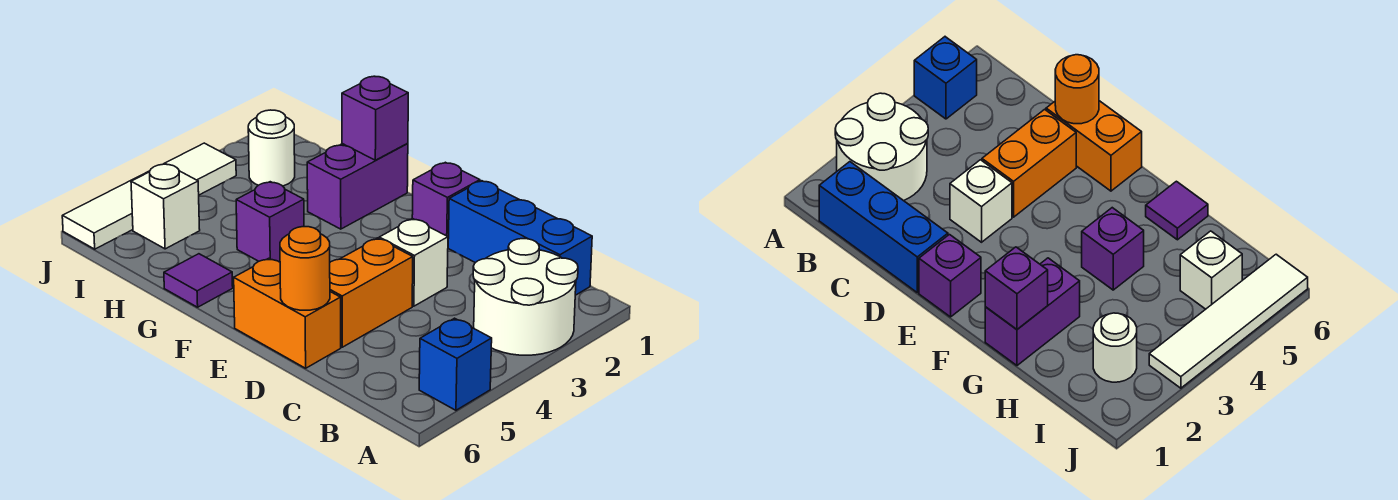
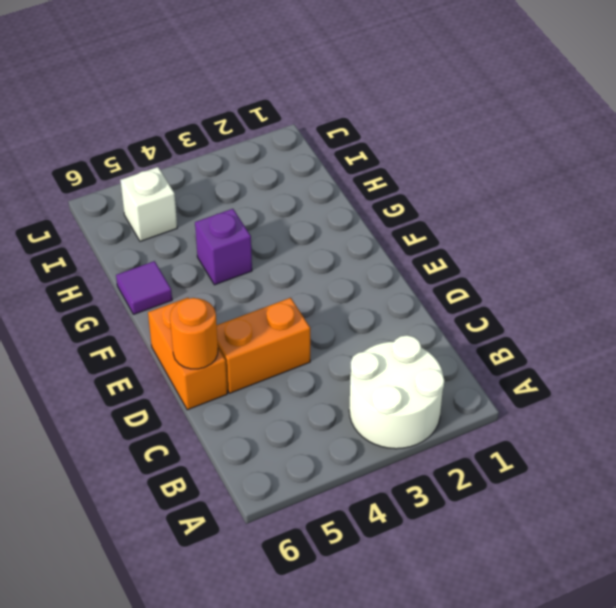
none -> blue 1x1 brick [419,318,492,410]
none -> blue 1x3 brick [448,181,592,295]
none -> white 1x1 brick [379,219,448,306]

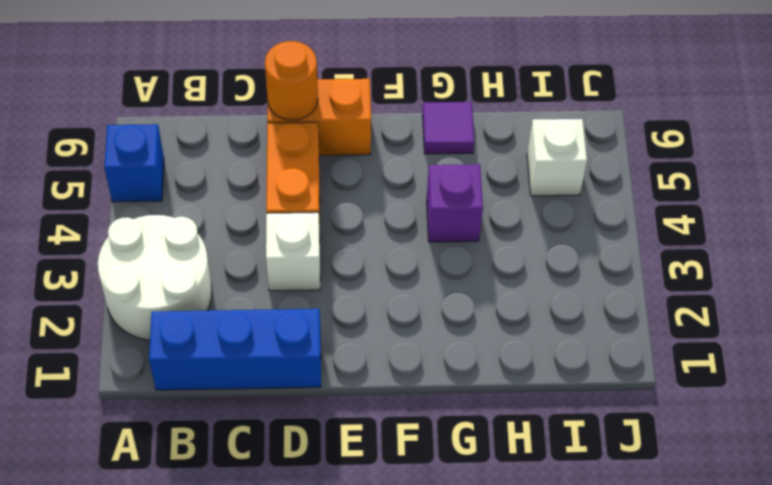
none -> purple 1x1 brick [412,162,480,239]
none -> purple 1x2 brick [307,143,408,229]
none -> white 1x1 round brick [248,110,295,186]

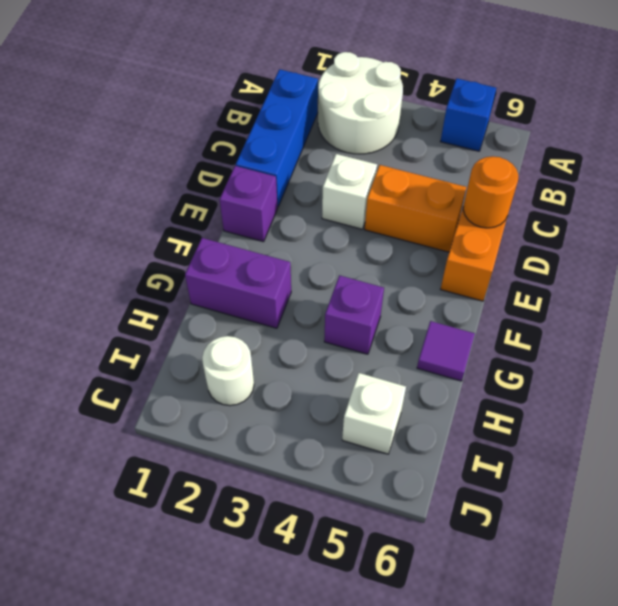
none -> white 1x4 tile [62,143,236,249]
none -> purple 1x1 brick [342,76,408,160]

